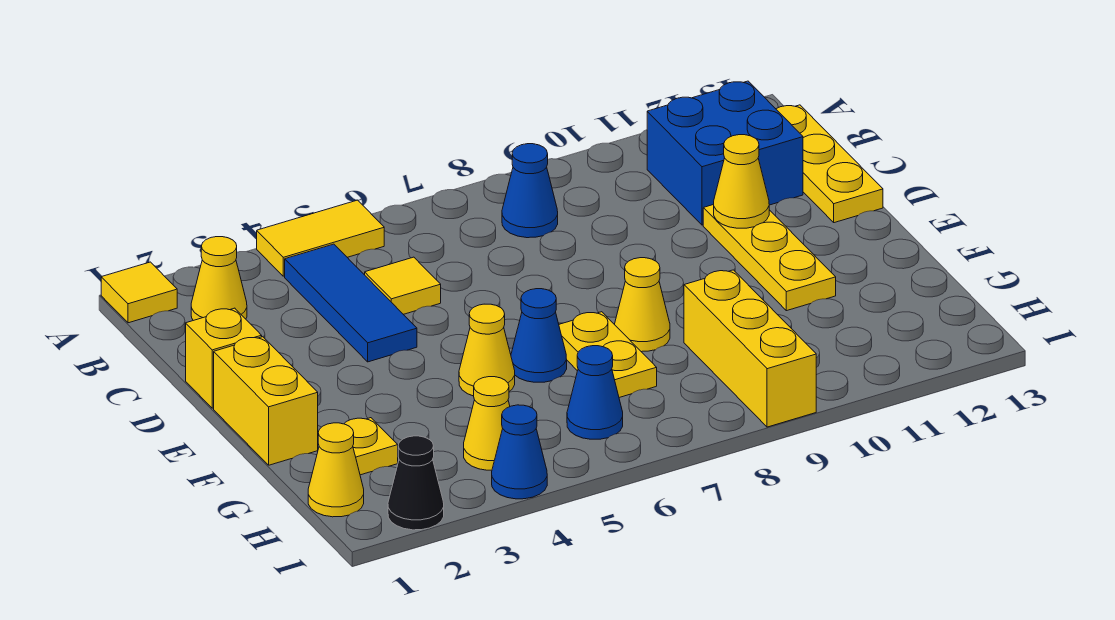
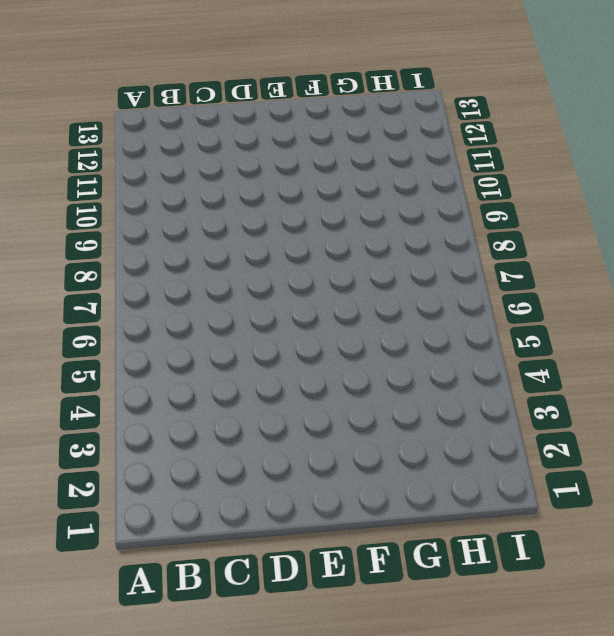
none -> yellow 1x1 tile [101,262,177,323]
none -> yellow 1x2 tile [257,200,384,276]
none -> yellow 1x1 cone [191,237,247,321]

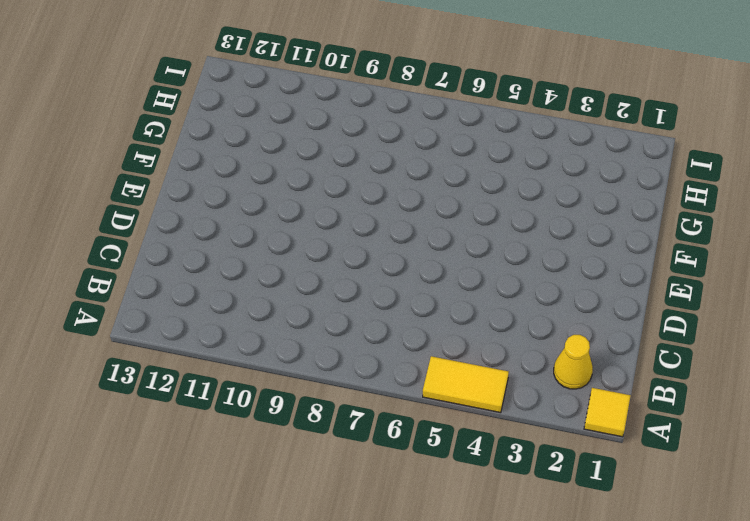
none -> blue 1x3 tile [285,244,417,362]
none -> blue 1x1 cone [502,144,558,238]
none -> blue 2x2 brick [647,81,803,225]

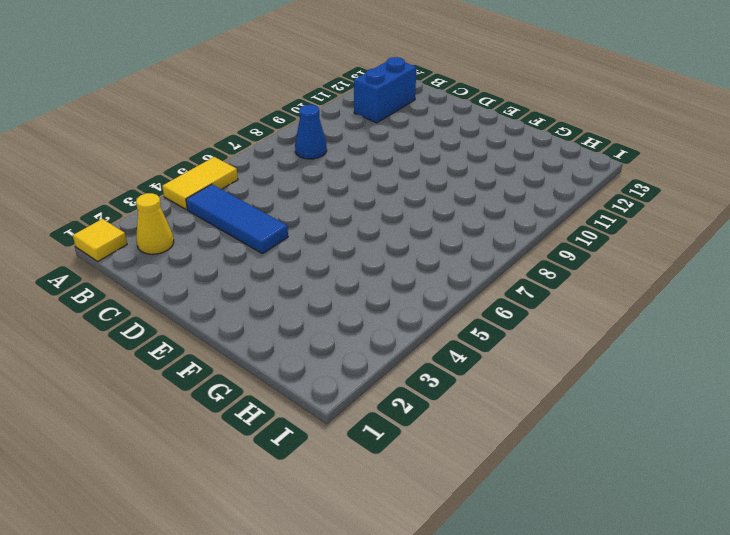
blue 1x2 brick [354,57,416,123] -> blue 2x2 brick [647,81,803,225]
none -> yellow 1x3 plate [776,105,883,223]
none -> yellow 1x1 tile [365,257,441,314]
none -> yellow 1x1 brick [186,308,262,408]

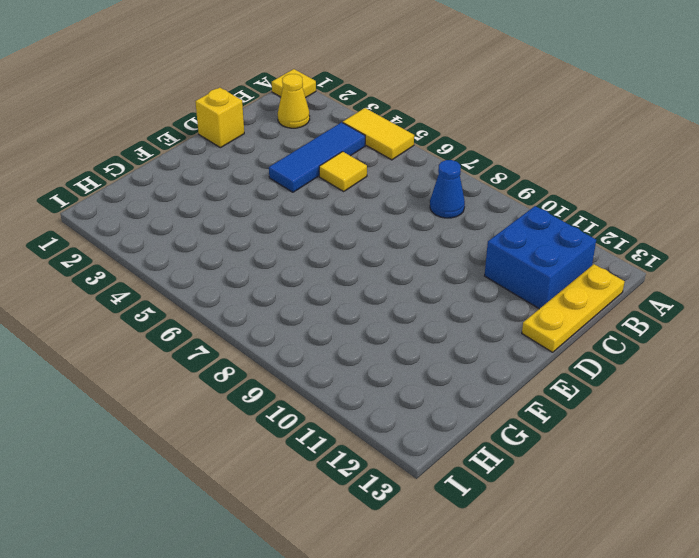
none -> yellow 1x3 plate [703,205,836,311]
none -> yellow 1x2 brick [214,337,318,465]
none -> yellow 1x1 cone [459,304,515,396]

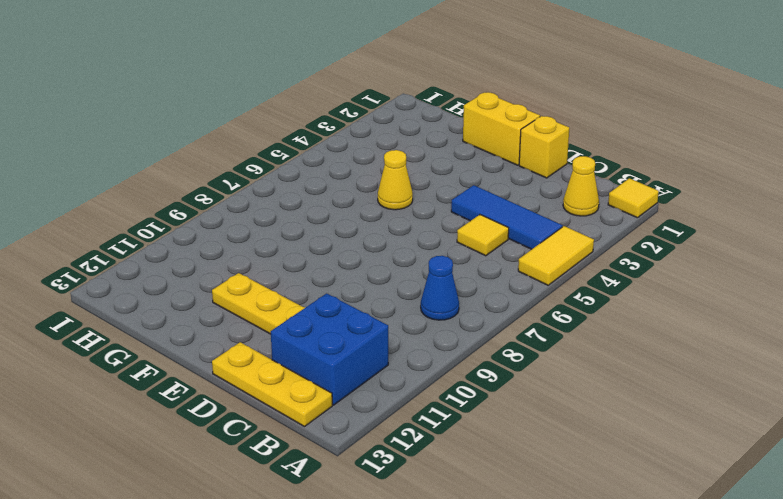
none -> blue 1x1 cone [511,289,567,382]
none -> yellow 1x2 plate [559,312,657,398]
none -> yellow 1x1 cone [614,258,670,352]

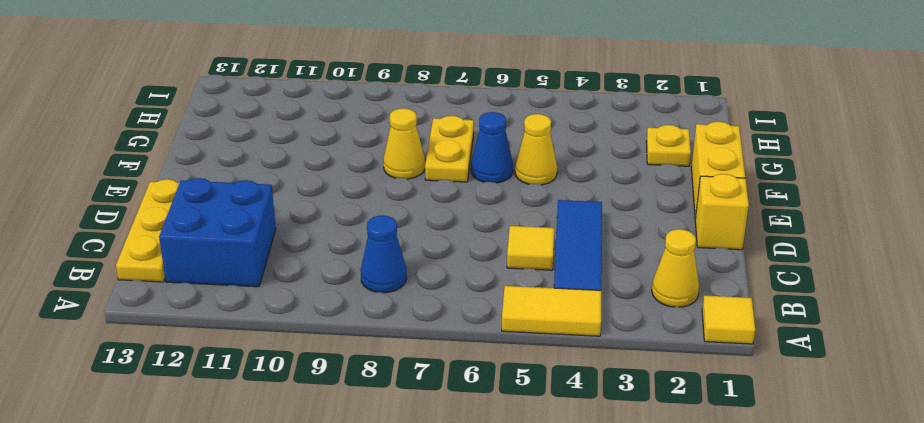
none -> yellow 1x3 plate [703,205,836,311]
none -> yellow 1x3 brick [684,270,816,427]
none -> yellow 1x1 cone [308,423,364,517]

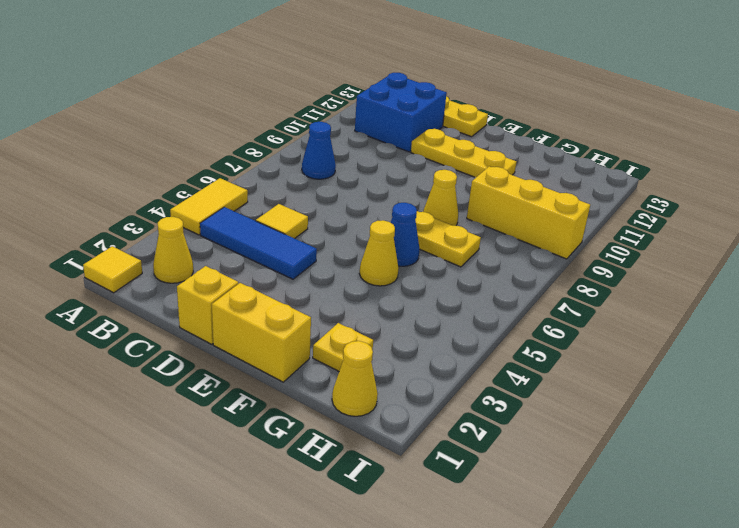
none -> yellow 1x1 cone [464,377,510,470]
none -> blue 1x1 cone [567,346,623,439]
none -> black 1x1 cone [388,436,444,530]

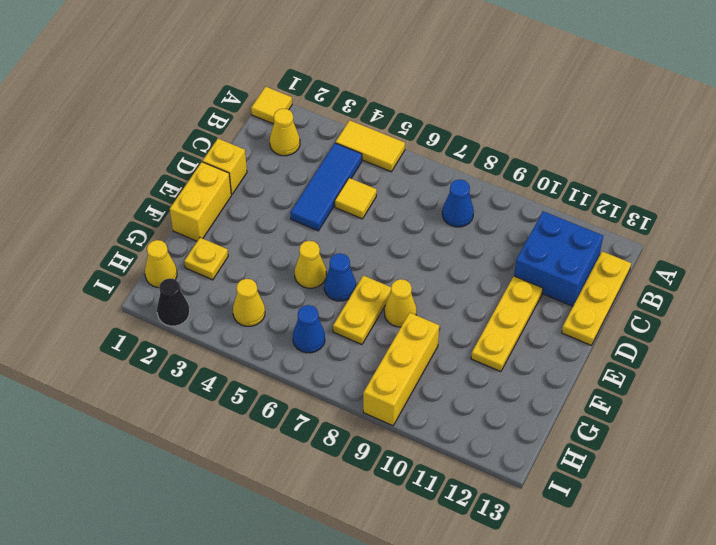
none -> blue 1x1 cone [492,405,547,499]
none -> yellow 1x1 cone [714,135,769,228]

